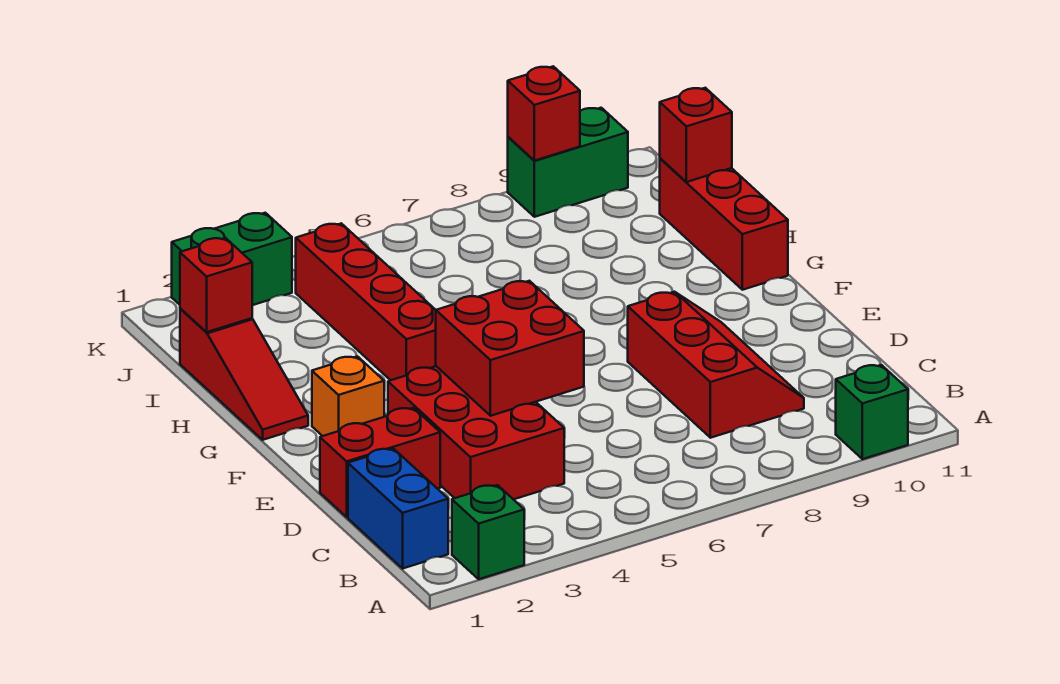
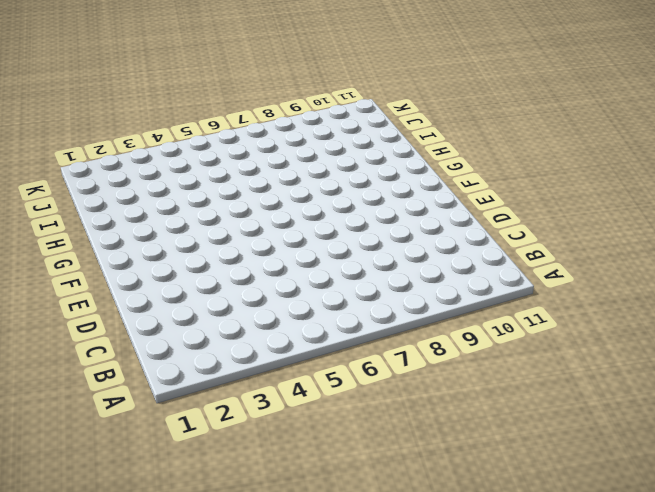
none -> green 1x1 brick [452,485,524,579]
none -> green 1x1 brick [836,365,908,459]
none -> blue 1x2 brick [348,449,448,568]

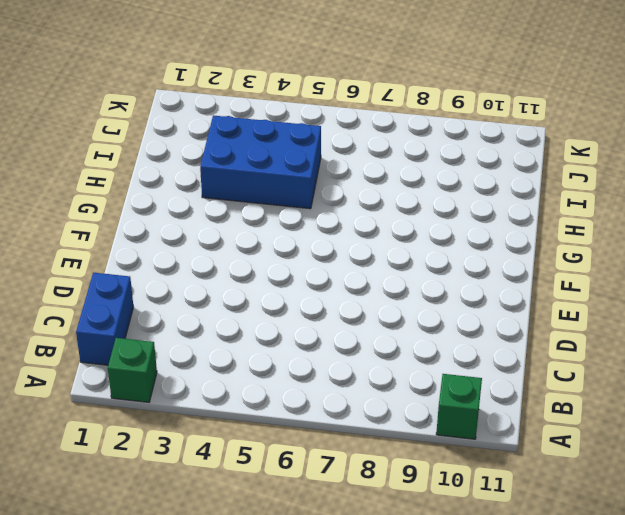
blue 2x3 brick [200,115,321,209] -> red 1x4 brick [296,223,436,380]
none -> red 2x3 brick [388,366,564,499]
none -> red 2x3 slope [628,292,804,438]
none -> red 1x2 brick [320,408,440,517]

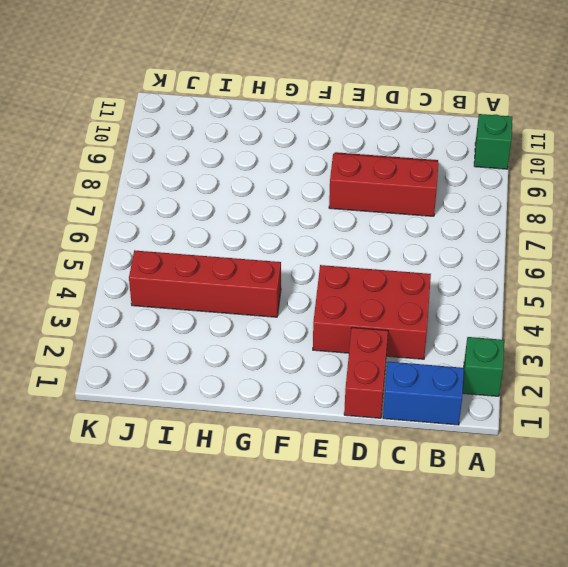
none -> orange 1x1 brick [312,356,384,436]
none -> red 1x3 slope [180,308,308,440]
none -> red 1x3 brick [660,158,788,290]

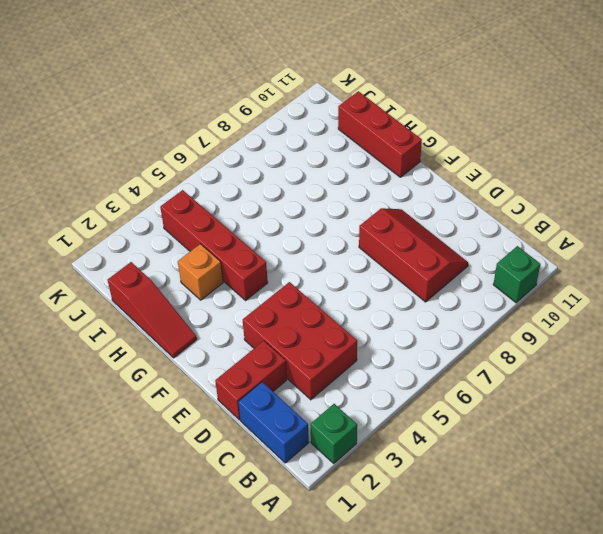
orange 1x1 brick [178,244,223,300] -> orange 1x1 brick moved to [312,356,384,436]
none -> green 1x2 brick [172,213,292,305]
none -> green 1x2 brick [508,108,628,217]
none -> red 2x2 brick [436,281,584,416]

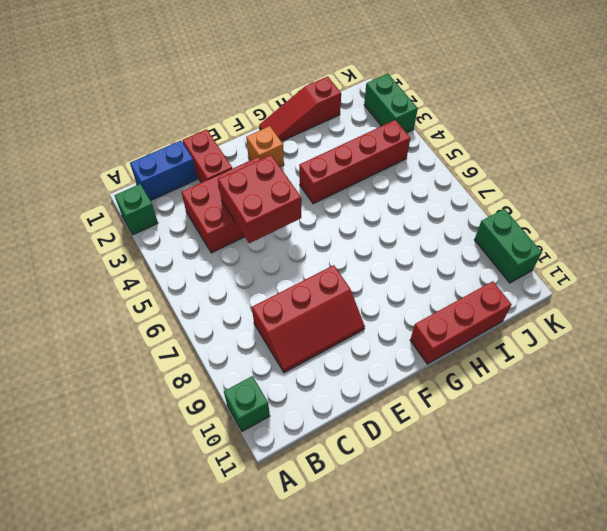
none -> red 1x1 brick [180,238,252,332]
none -> red 1x1 brick [660,88,732,182]
none -> red 1x1 brick [508,66,580,161]

